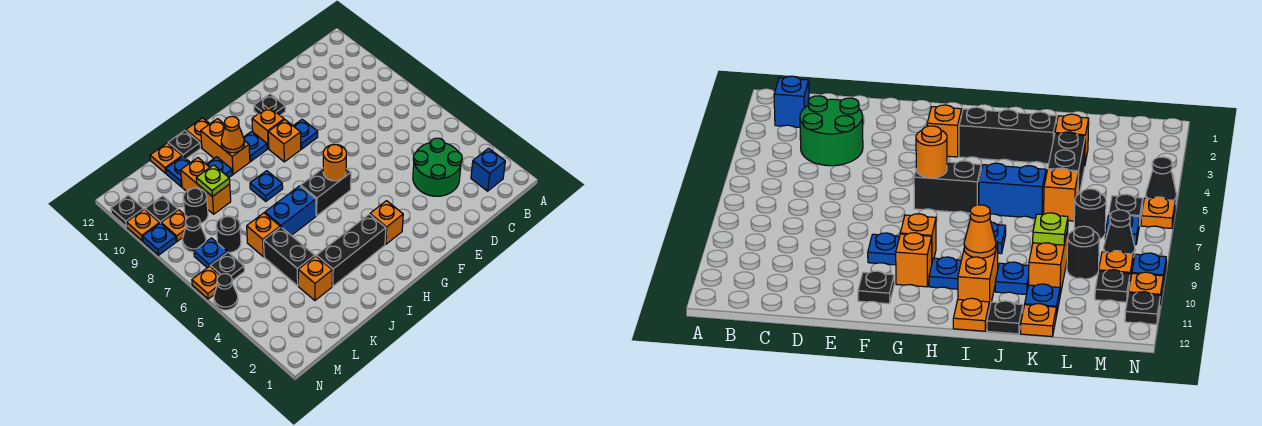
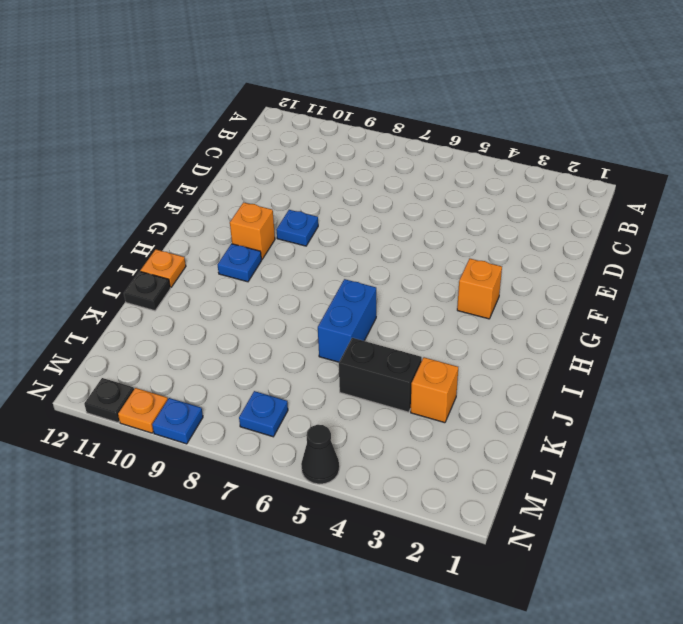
none -> blue 1x1 brick [471,148,505,191]
none -> green 2x2 round brick [413,138,462,196]
none -> black 1x1 plate [254,94,285,115]
none -> black 1x2 brick [301,169,351,216]

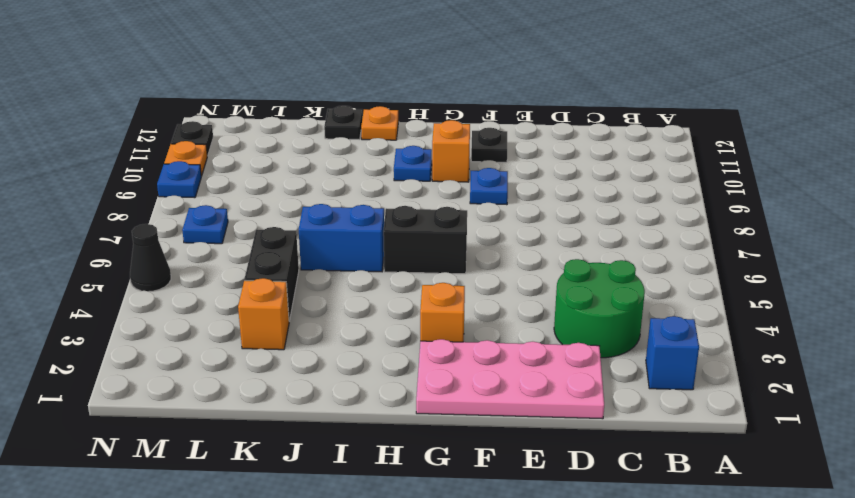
pink 2x4 plate [416,339,604,419] -> none
none -> orange 1x1 brick [268,120,301,162]
none -> black 1x3 brick [316,214,386,286]
none -> blue 1x1 plate [250,171,283,201]
none -> orange 1x2 brick [201,119,250,174]

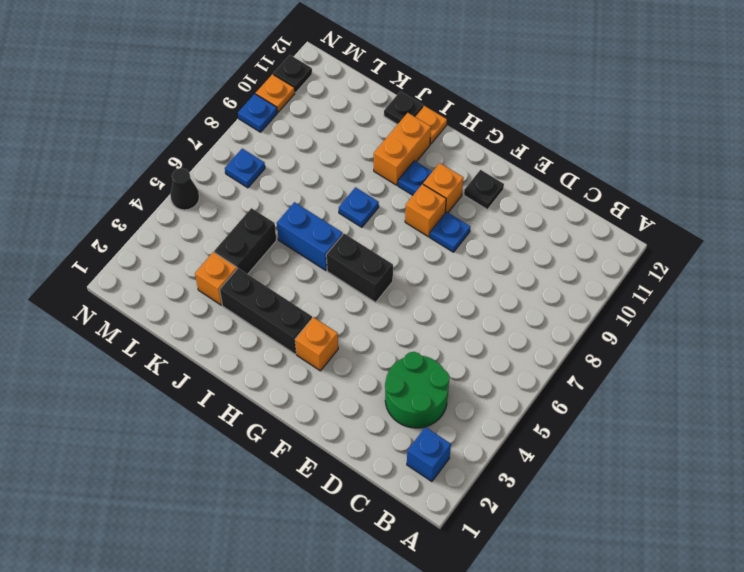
none -> blue 1x1 plate [206,157,232,177]
none -> orange 1x1 brick [247,213,280,257]
none -> orange 1x2 brick [181,158,231,214]
none -> blue 1x1 plate [166,156,191,187]

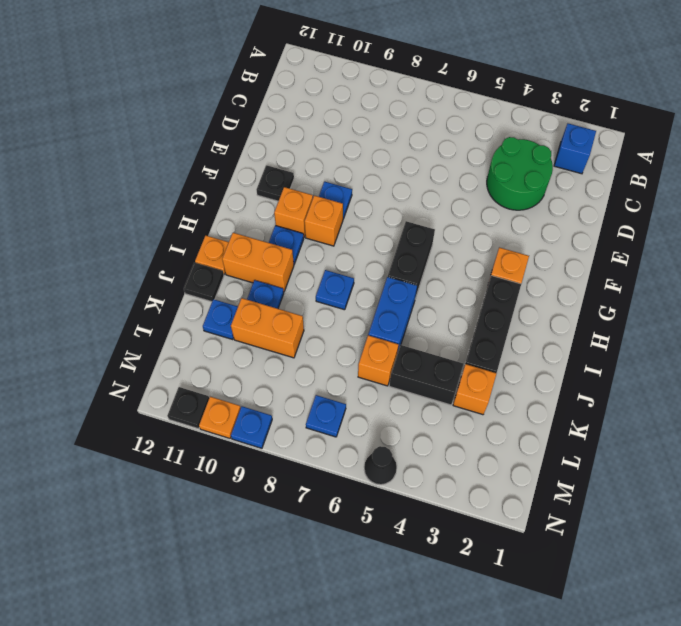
none -> orange 1x1 plate [150,143,182,173]
none -> black 1x1 round brick [216,216,241,252]
none -> black 1x1 round brick [183,188,208,223]
none -> black 1x1 plate [211,252,244,281]

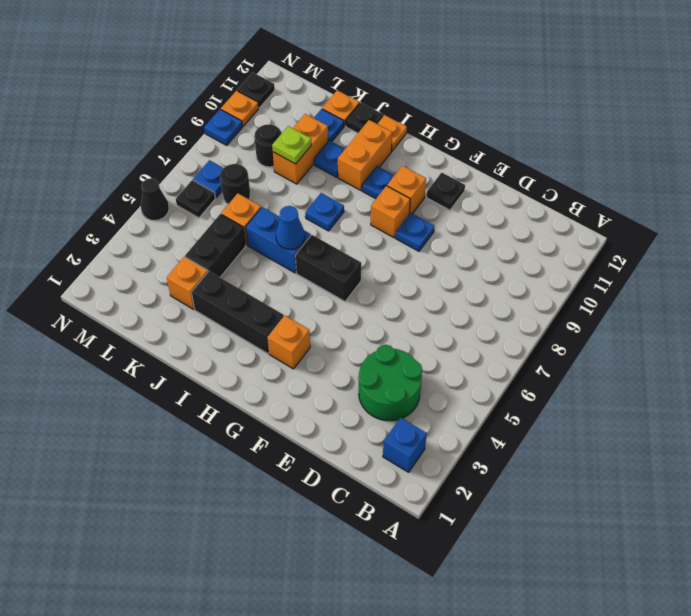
blue 1x1 cone [276,206,305,249] -> none
none -> black 1x1 cone [183,216,206,252]
none -> orange 1x1 plate [161,210,188,241]
none -> black 1x1 plate [145,196,178,223]
none -> orange 1x1 plate [192,266,219,299]

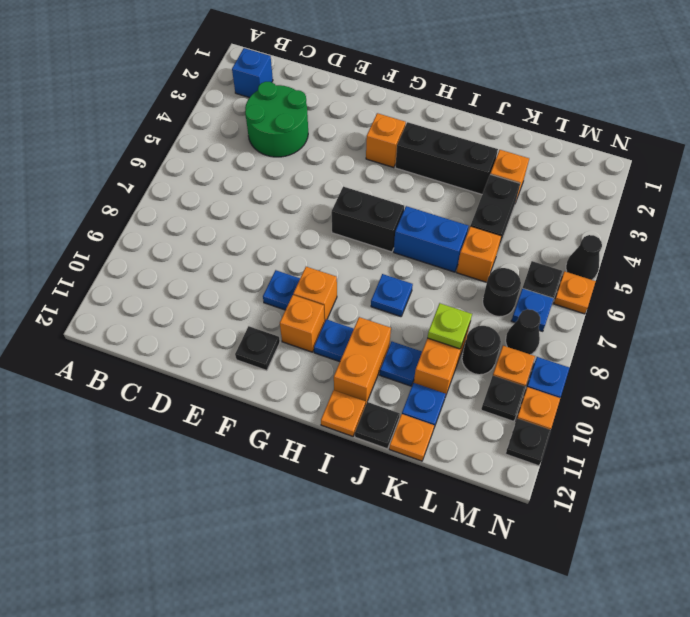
none -> orange 1x1 round brick [323,144,346,181]
none -> orange 1x1 cone [221,117,244,153]

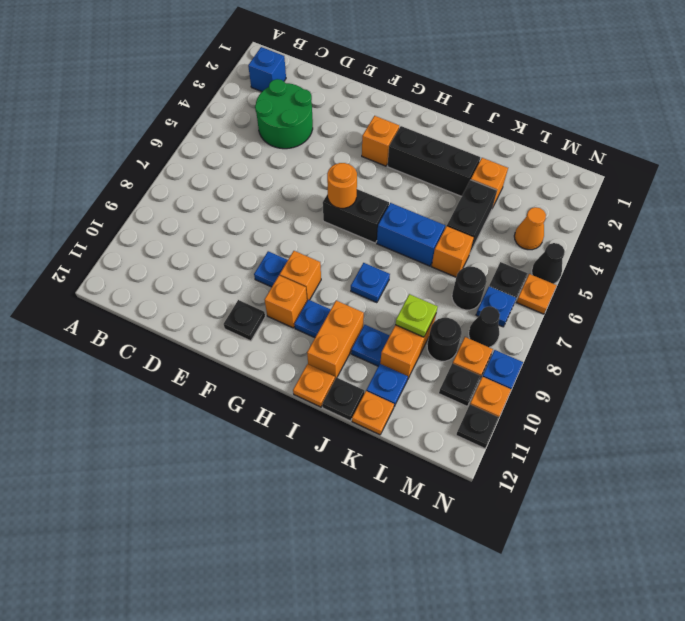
orange 1x1 cone [514,207,546,250] -> orange 1x1 cone moved to [221,117,244,153]

